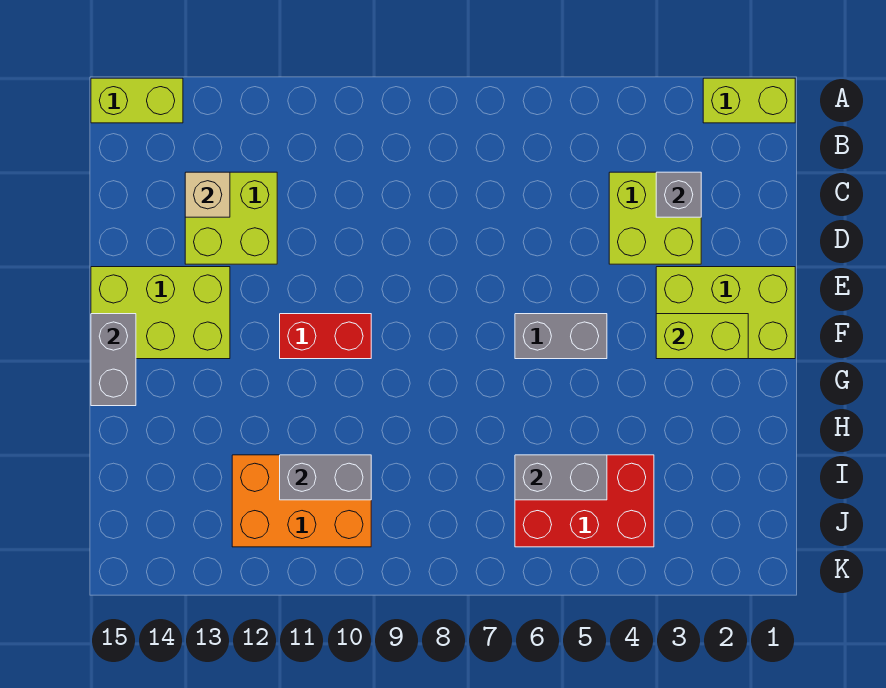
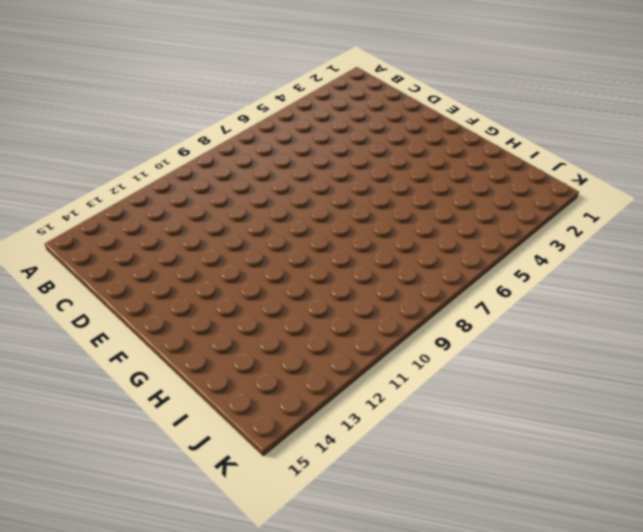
none -> lime 1x2 brick [703,78,795,123]
none -> lime 1x2 brick [91,78,183,123]
none -> lime 2x2 brick [609,172,701,264]

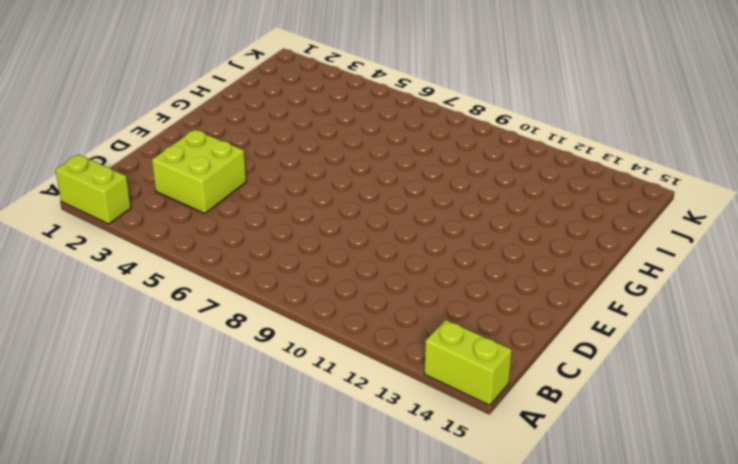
none -> lime 2x2 brick [185,172,277,264]
none -> lime 2x3 brick [656,267,795,359]
none -> lime 2x3 brick [91,267,230,359]

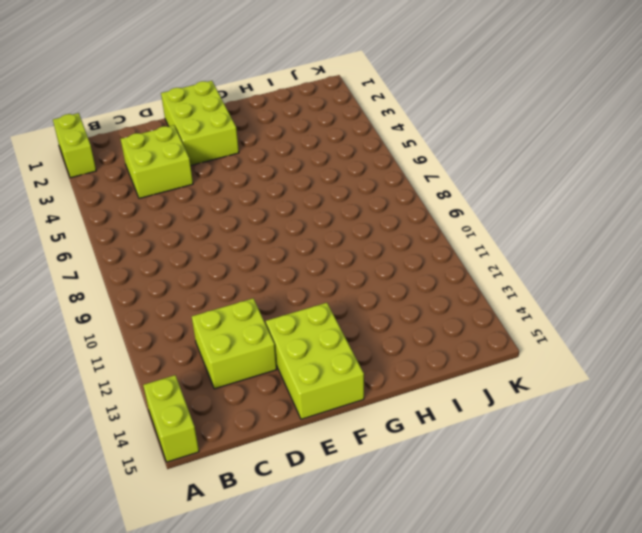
none -> grey 1x2 brick [515,314,607,359]
none -> red 1x2 brick [280,314,371,359]
none -> red 2x3 brick [515,455,654,547]

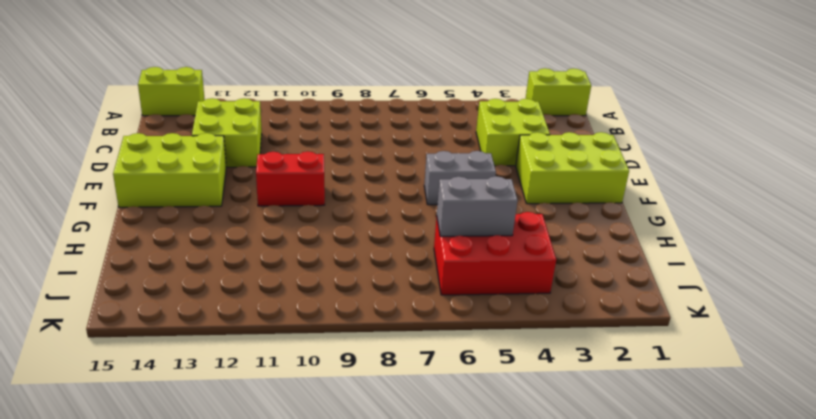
none -> orange 2x3 brick [232,455,371,547]
none -> grey 1x1 brick [656,172,701,217]
none -> tan 1x1 brick [185,172,230,217]

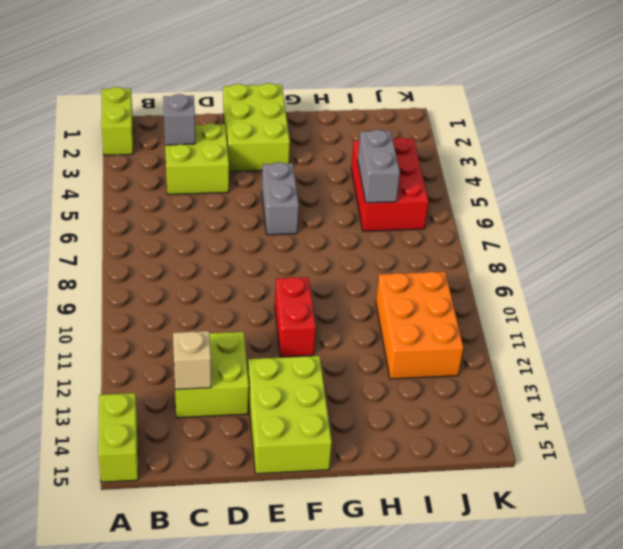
none -> lime 1x2 brick [656,314,748,359]
none -> grey 1x2 brick [91,314,136,406]
none -> grey 1x2 brick [280,455,371,500]

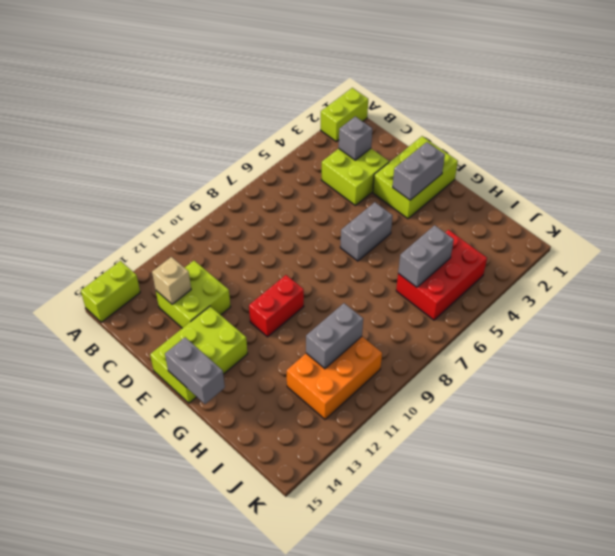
grey 1x2 brick [393,142,445,200] -> lime 1x2 brick [656,314,748,359]

